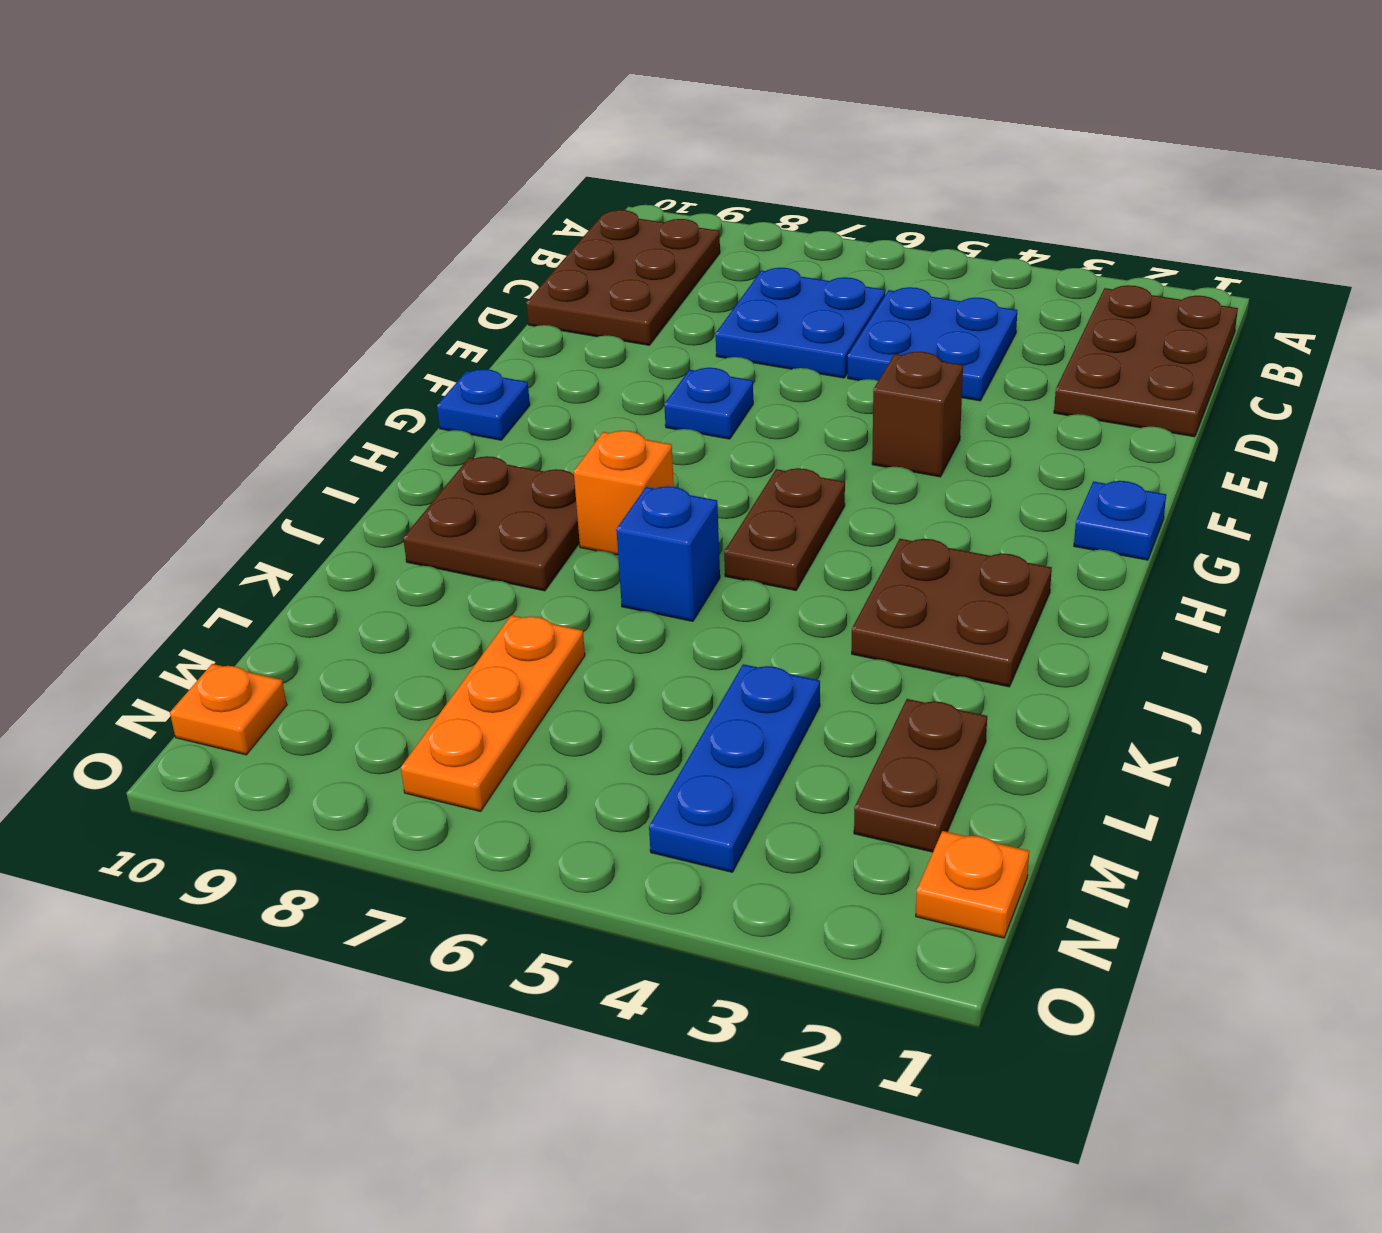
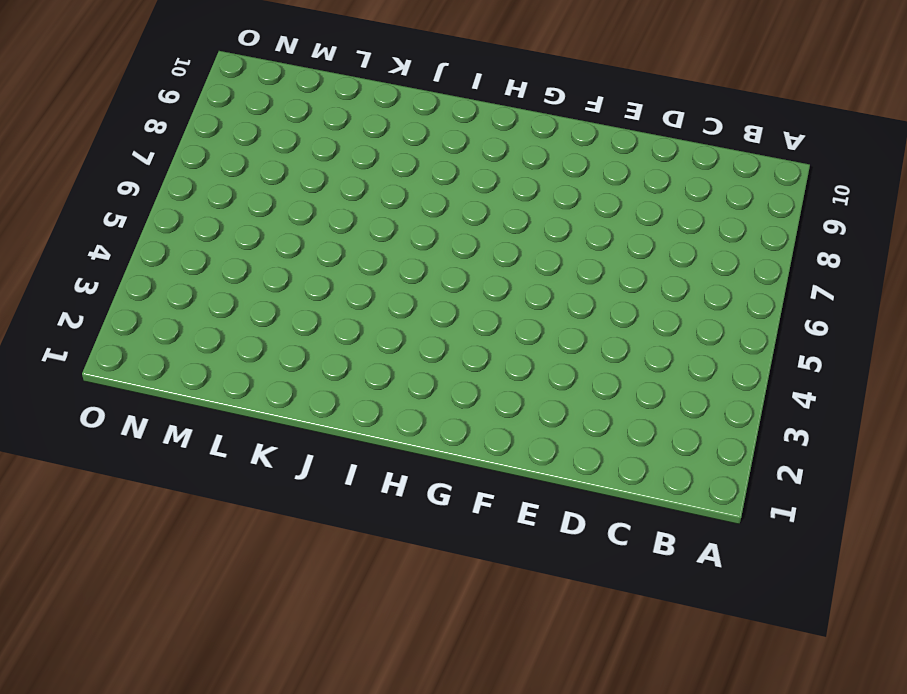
none -> brown 2x3 plate [1054,285,1238,437]
none -> brown 2x3 plate [526,210,720,345]
none -> blue 2x2 plate [848,287,1017,401]

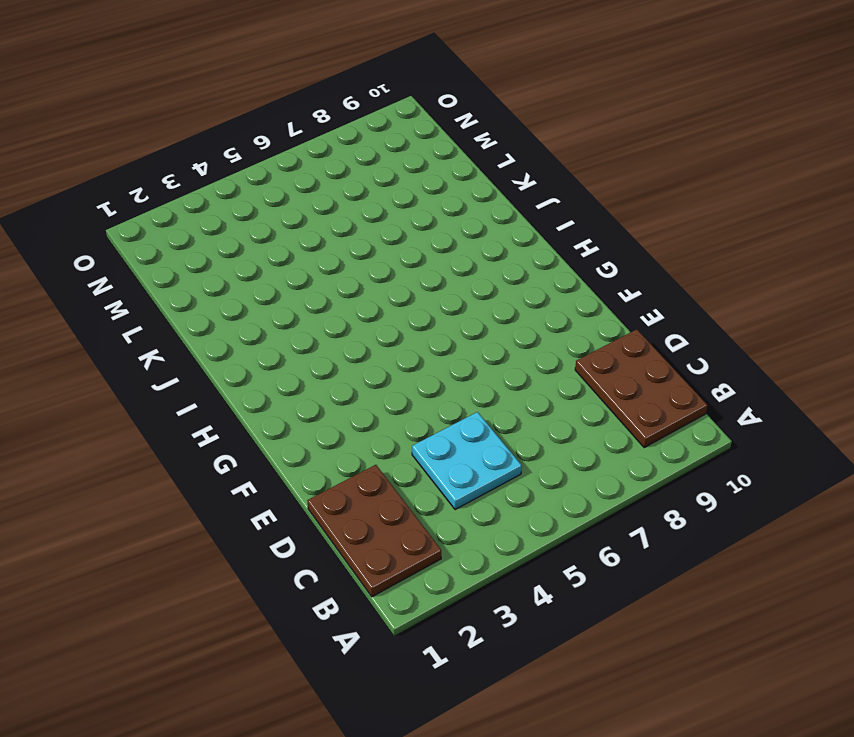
cyan 2x2 plate [412,412,522,510] -> blue 2x2 plate [848,287,1017,401]
none -> blue 2x2 plate [716,268,885,378]
none -> brown 1x1 brick [872,352,963,477]
none -> blue 1x1 plate [664,368,753,439]

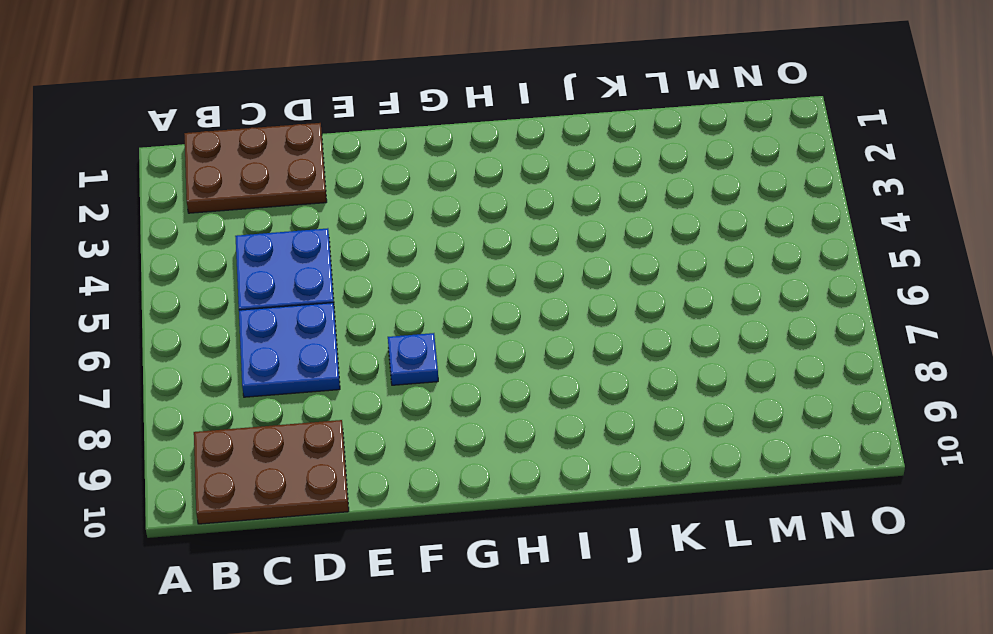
none -> brown 1x1 brick [872,352,963,477]
none -> blue 1x1 plate [1074,481,1166,560]
none -> blue 1x1 plate [437,369,530,440]

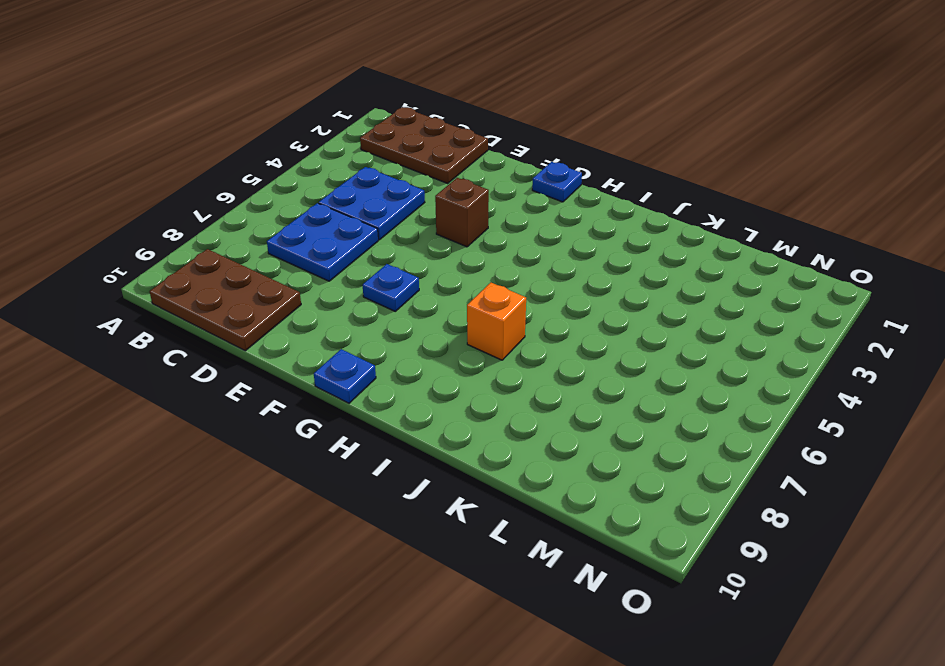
none -> brown 1x2 plate [724,468,845,590]
none -> brown 2x2 plate [852,539,1052,687]
none -> brown 2x2 plate [403,456,580,591]

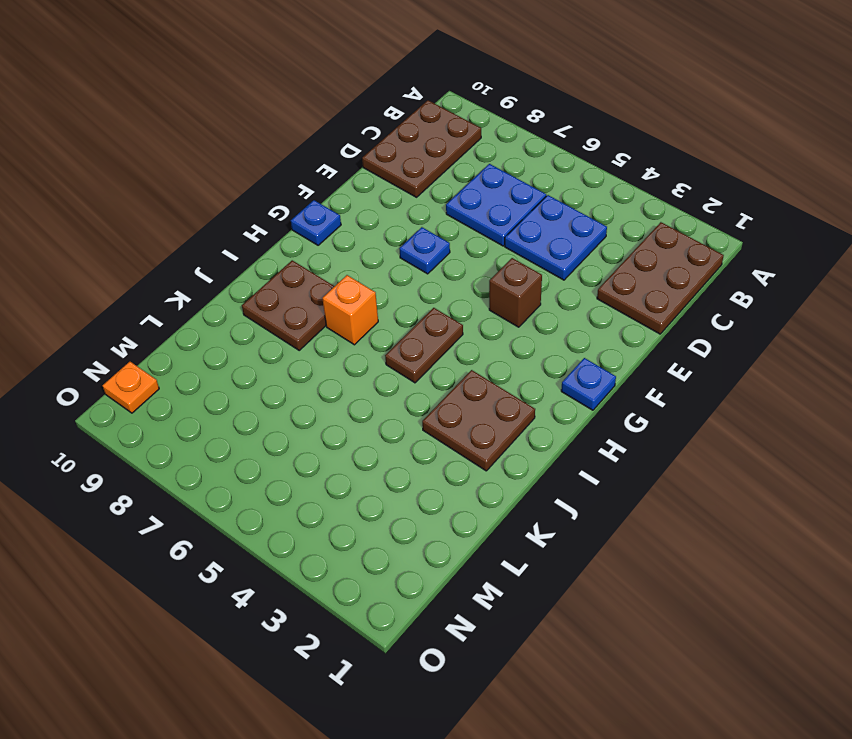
none -> blue 1x1 brick [616,486,720,621]
none -> brown 1x2 plate [854,699,987,852]
none -> blue 1x3 plate [649,664,820,872]

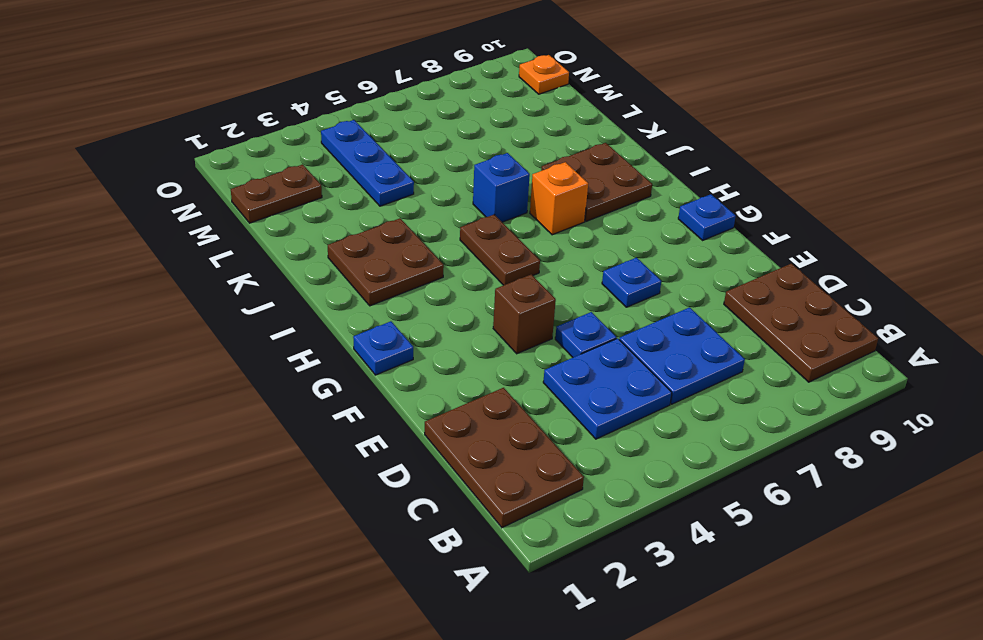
blue 1x1 plate [555,312,617,357] -> none
brown 1x2 plate [231,164,322,223] -> brown 1x2 plate turned to [854,699,987,852]
none -> orange 1x3 plate [401,615,585,811]
none -> orange 1x1 plate [916,831,1029,938]

